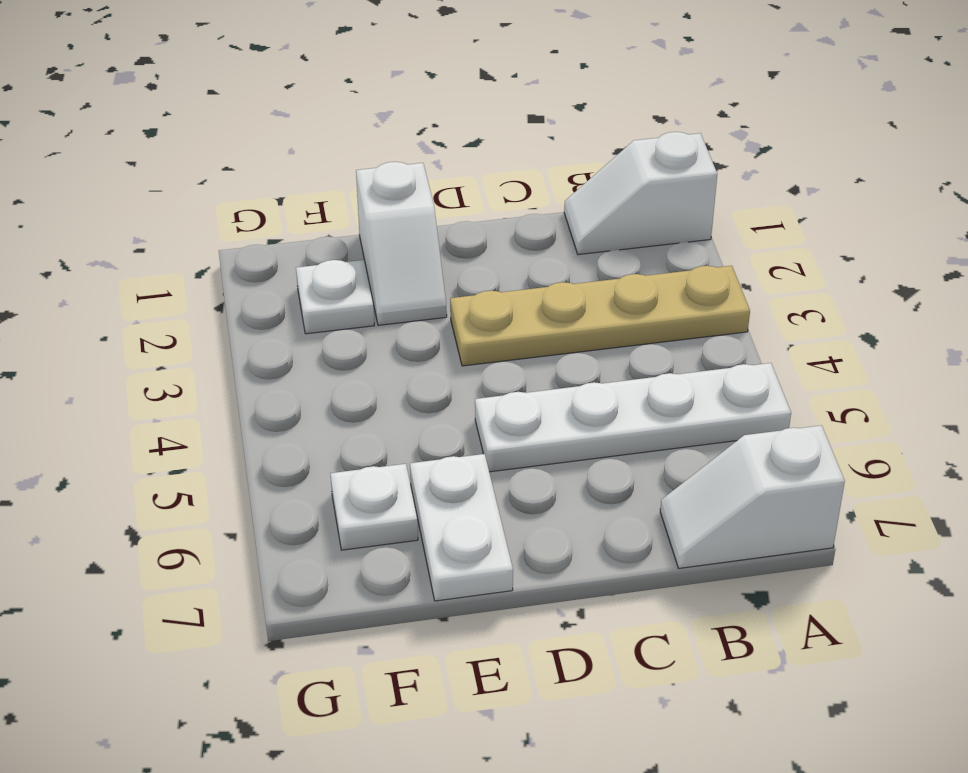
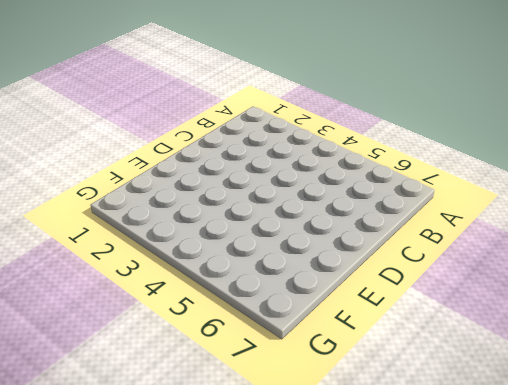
none -> white 1x2 slope [564,132,717,255]
none -> tan 1x4 plate [450,266,750,366]

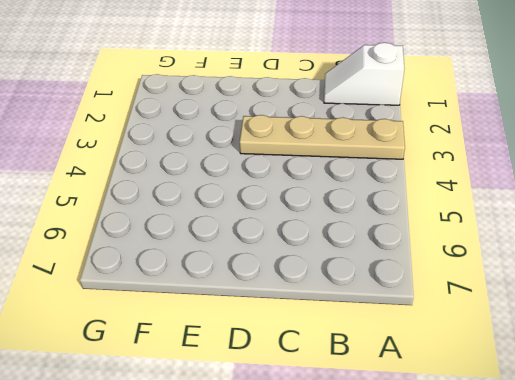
none -> white 1x4 plate [475,363,791,472]
none -> white 1x2 slope [660,425,845,568]

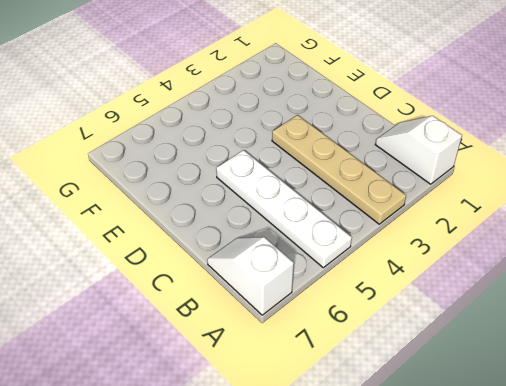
none -> white 1x2 slope [356,162,447,325]
none -> white 1x2 plate [410,454,513,601]

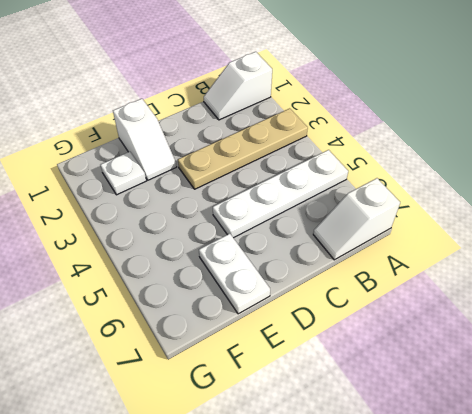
none -> white 1x1 plate [330,464,418,550]

